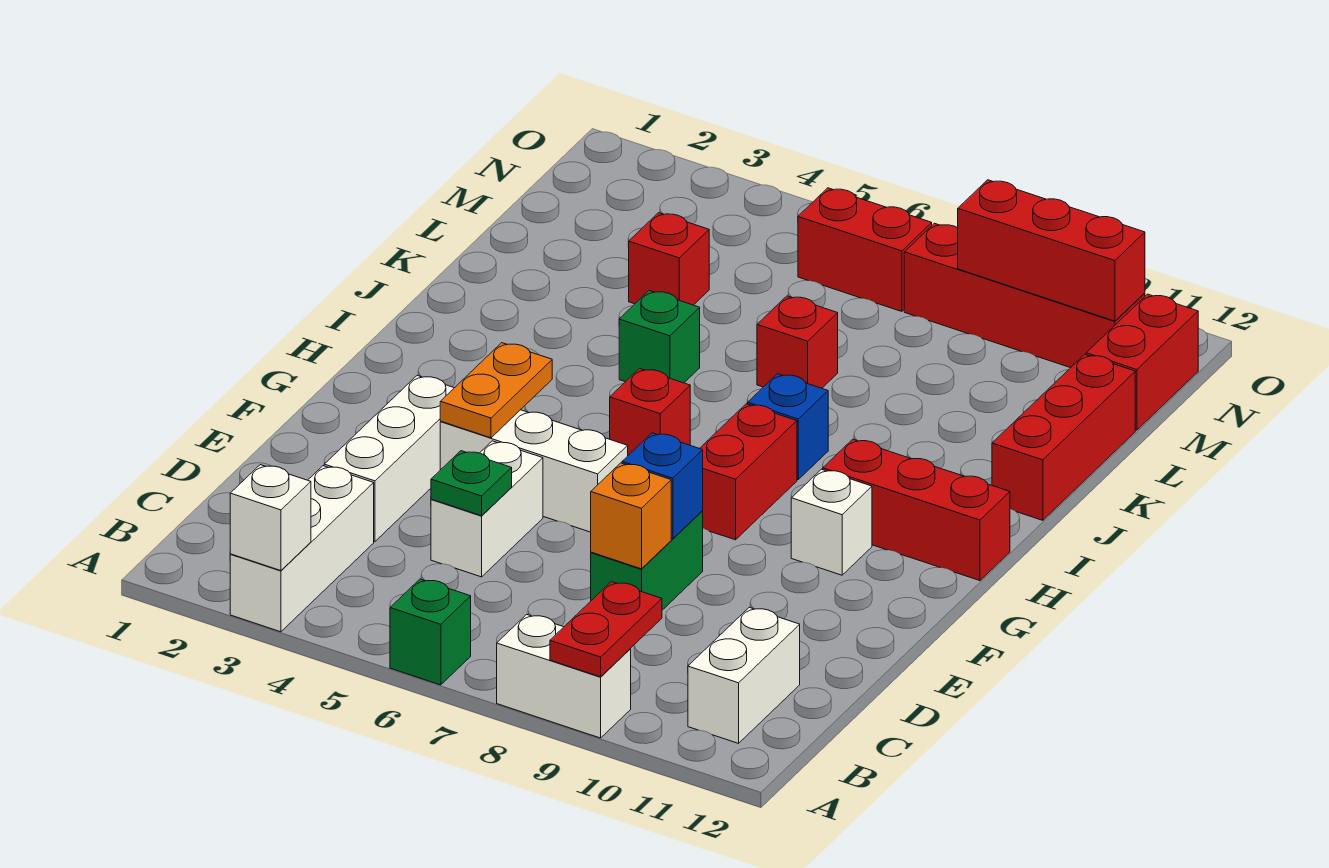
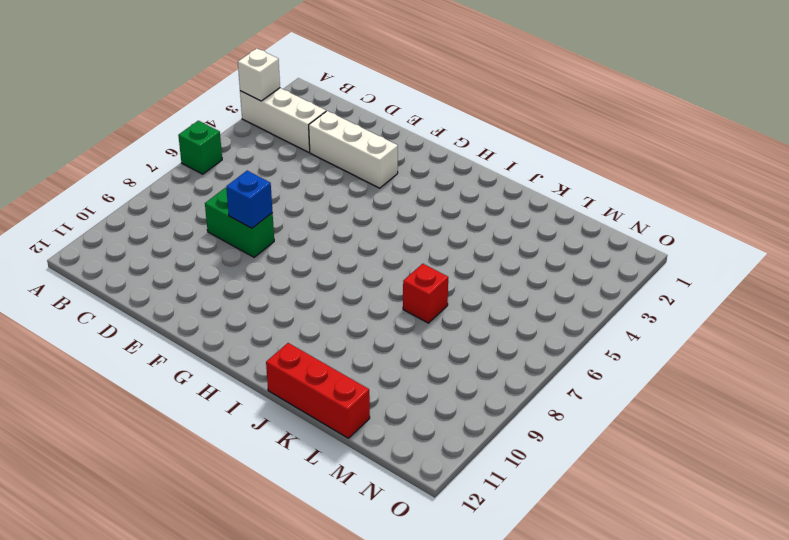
none -> white 1x2 brick [497,614,631,738]
none -> white 1x2 brick [688,607,800,743]
none -> white 1x2 brick [431,441,543,577]

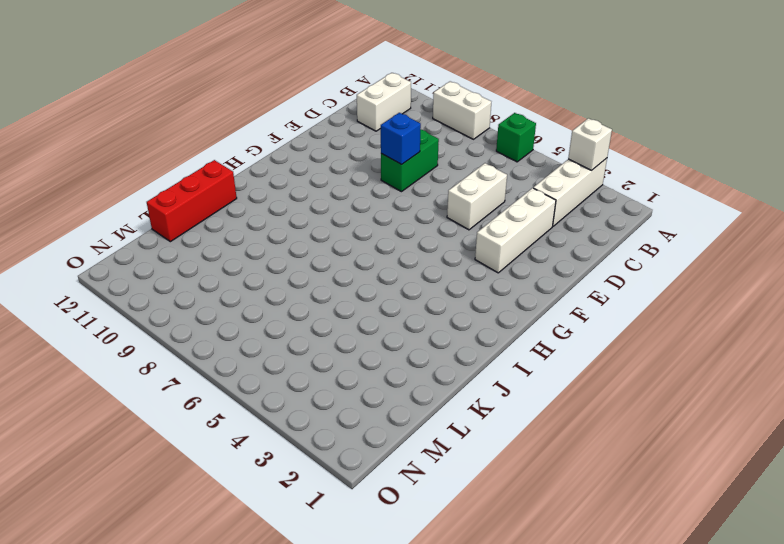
none -> white 1x3 brick [440,410,628,532]
none -> red 1x2 brick [700,404,797,540]
none -> white 1x1 brick [791,469,872,575]

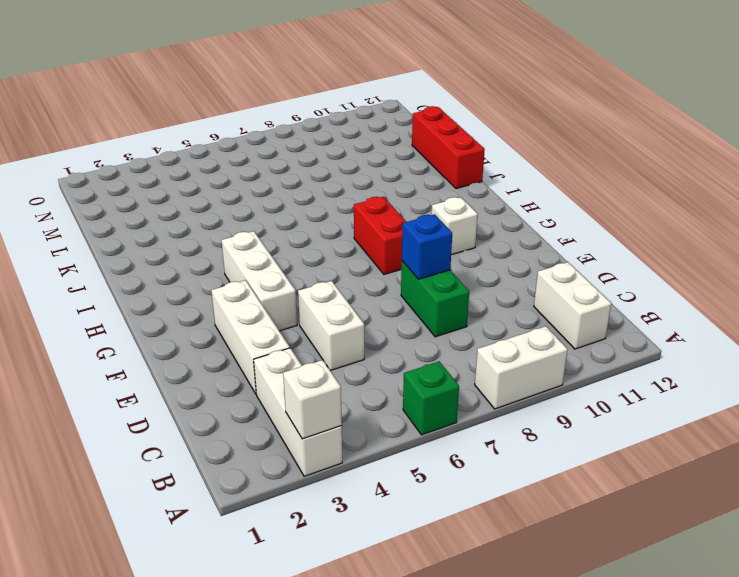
white 1x3 brick [221,231,297,331] -> white 1x3 brick turned to [440,410,628,532]
none -> red 1x1 brick [610,368,690,455]
none -> red 1x3 brick [823,439,1010,581]
none -> blue 1x1 brick [748,374,828,480]

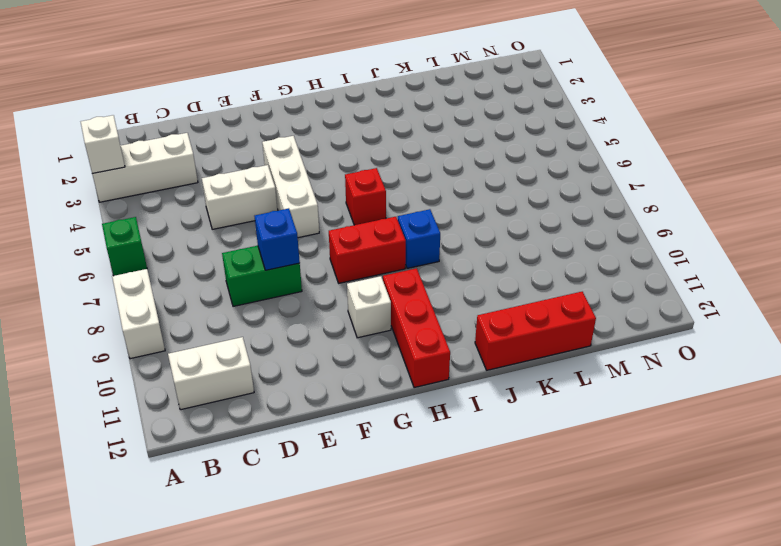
none -> white 1x3 brick [324,376,454,541]
none -> green 1x1 brick [619,291,700,383]
none -> red 1x1 brick [757,296,838,388]

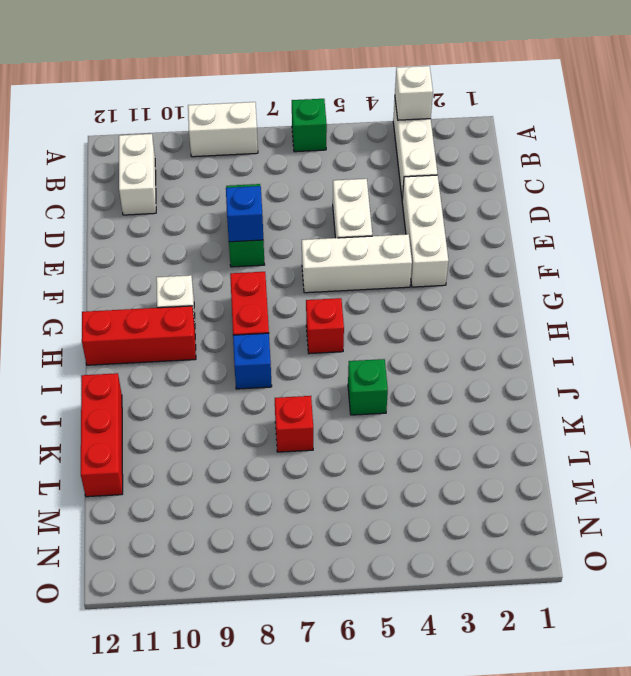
none -> red 1x1 brick [629,213,709,305]
none -> red 1x2 brick [1086,294,1198,430]
none -> red 1x2 brick [798,188,932,311]

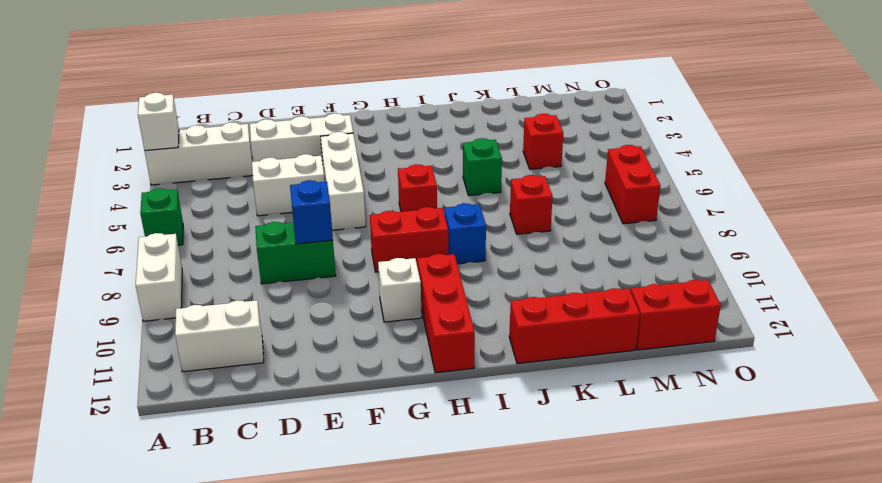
none -> red 1x4 brick [904,223,1145,368]
none -> red 1x2 plate [550,582,662,677]
none -> green 1x1 plate [431,451,512,516]

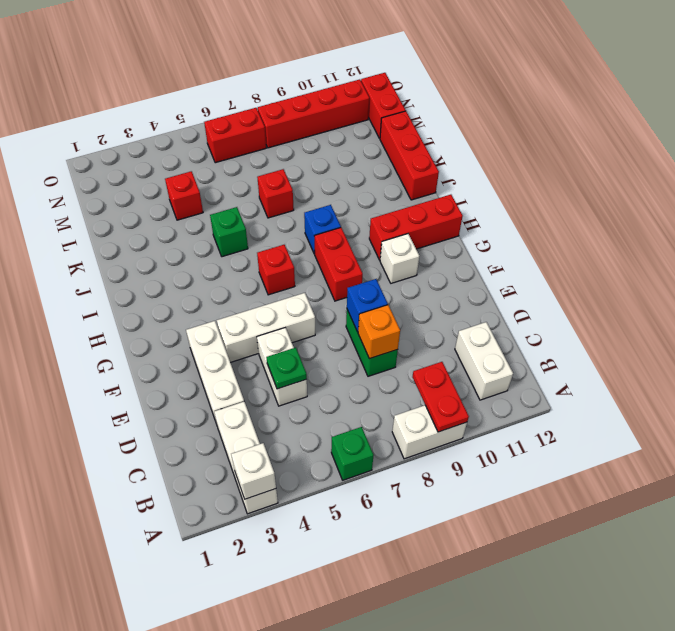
none -> orange 1x2 plate [440,343,552,438]
none -> red 1x3 brick [958,180,1145,321]

